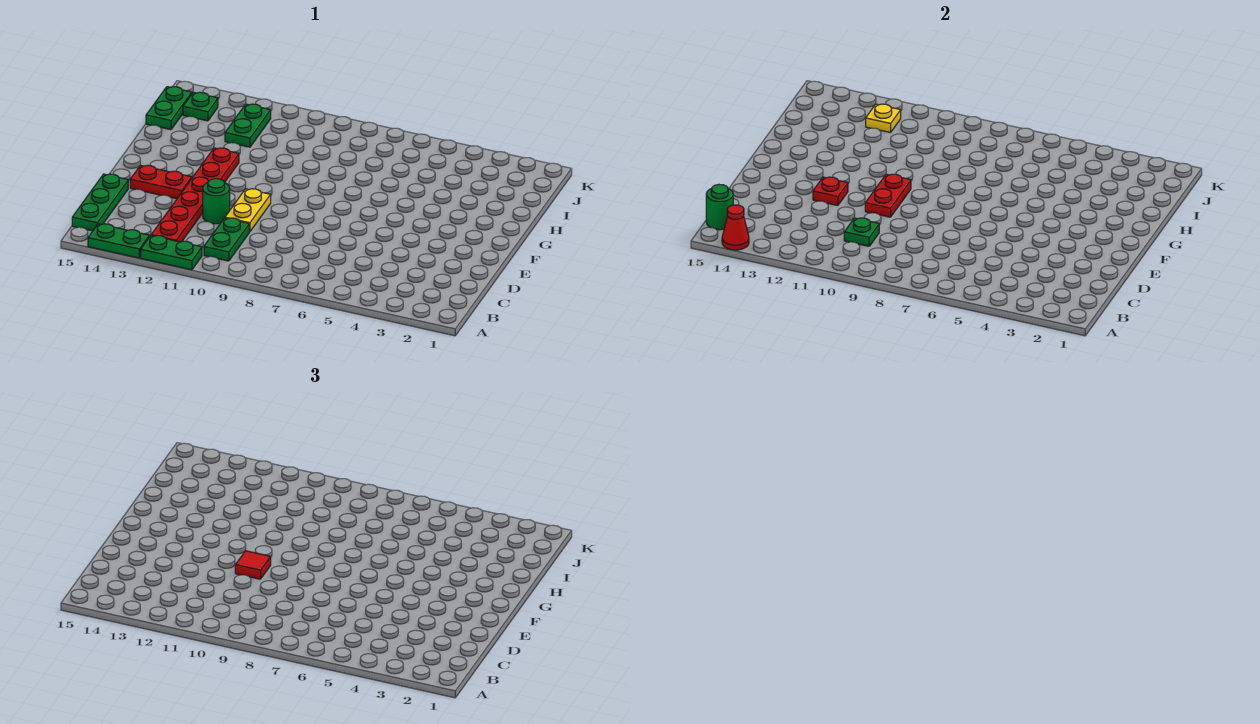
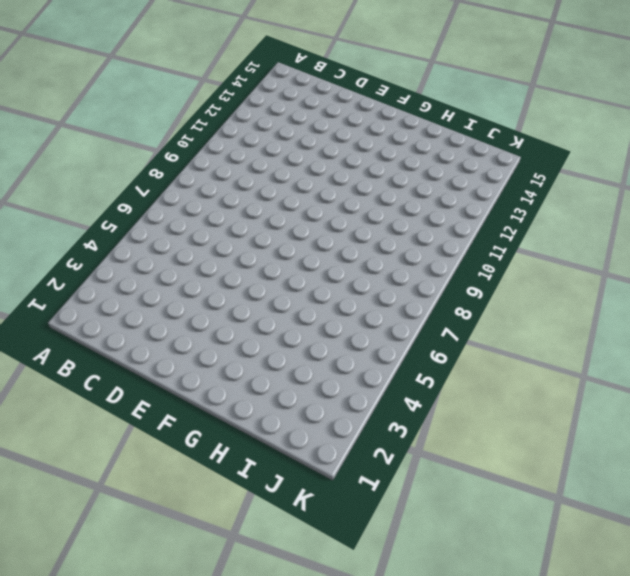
none -> green 1x2 plate [141,236,202,270]
none -> green 1x2 plate [88,224,149,258]
none -> green 1x2 plate [204,218,249,261]

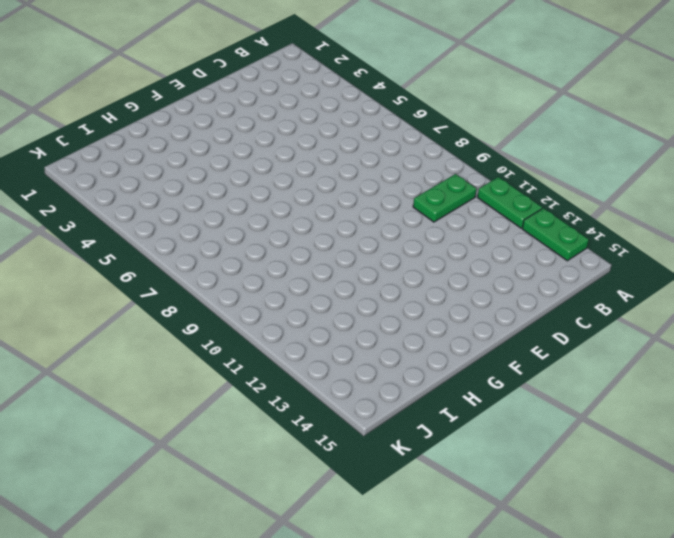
none -> red 1x6 plate [151,148,239,242]
none -> green 1x3 plate [72,174,128,231]
none -> yellow 1x2 plate [225,189,271,232]

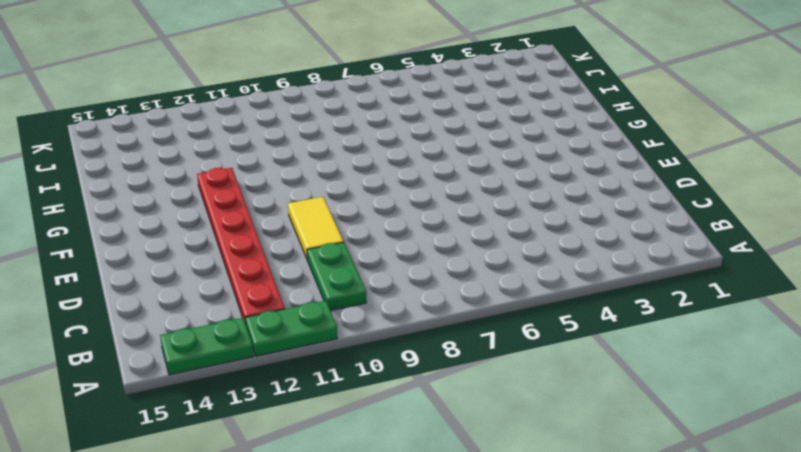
yellow 1x2 tile [288,197,344,260] -> yellow 1x2 plate [225,189,271,232]
none -> green 1x3 plate [72,174,128,231]
none -> green 1x1 round brick [203,179,230,224]
none -> red 1x2 plate [130,165,192,199]

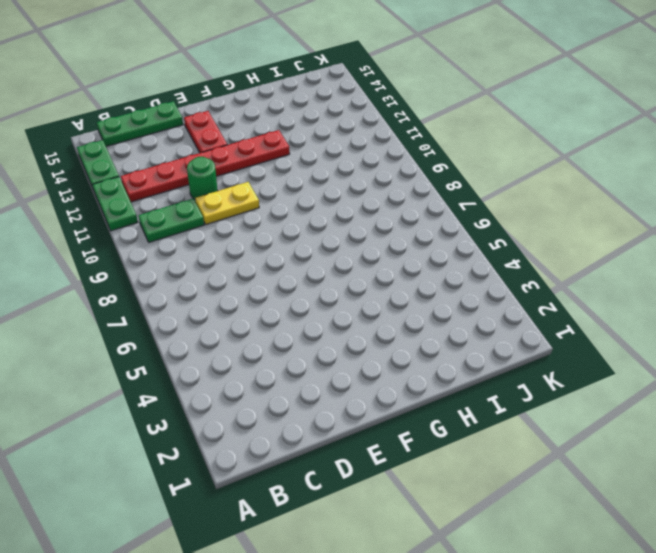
none -> green 1x2 plate [225,104,271,147]
none -> green 1x2 plate [146,87,192,130]
none -> green 1x1 plate [183,92,218,121]

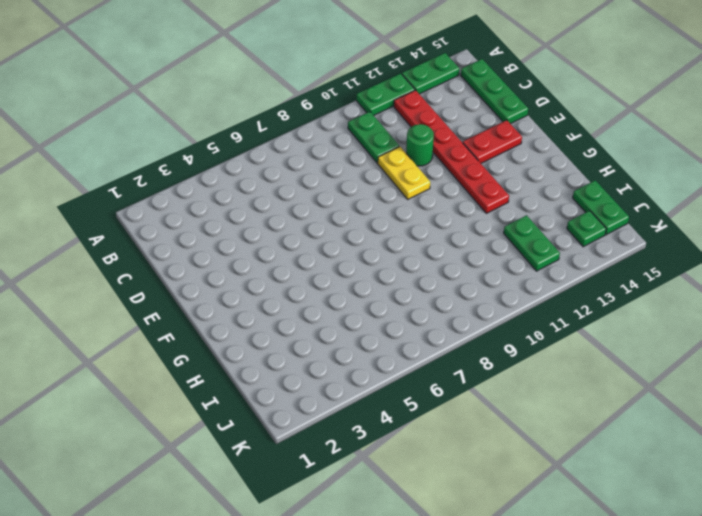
none -> red 1x1 cone [722,205,749,250]
none -> green 1x1 round brick [706,184,733,230]
none -> green 1x1 plate [844,218,879,246]

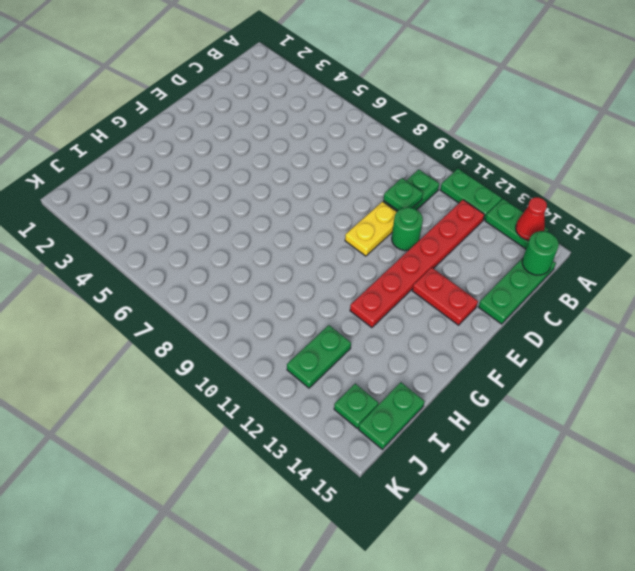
none -> red 1x2 plate [865,174,911,217]
none -> red 1x1 plate [813,177,848,206]
none -> yellow 1x1 plate [866,104,901,133]

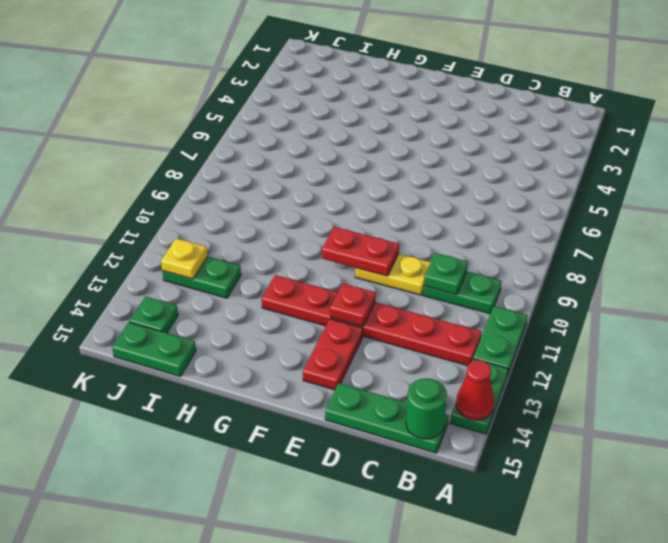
none -> green 1x1 round brick [203,179,230,224]
none -> red 1x1 tile [235,551,271,579]

